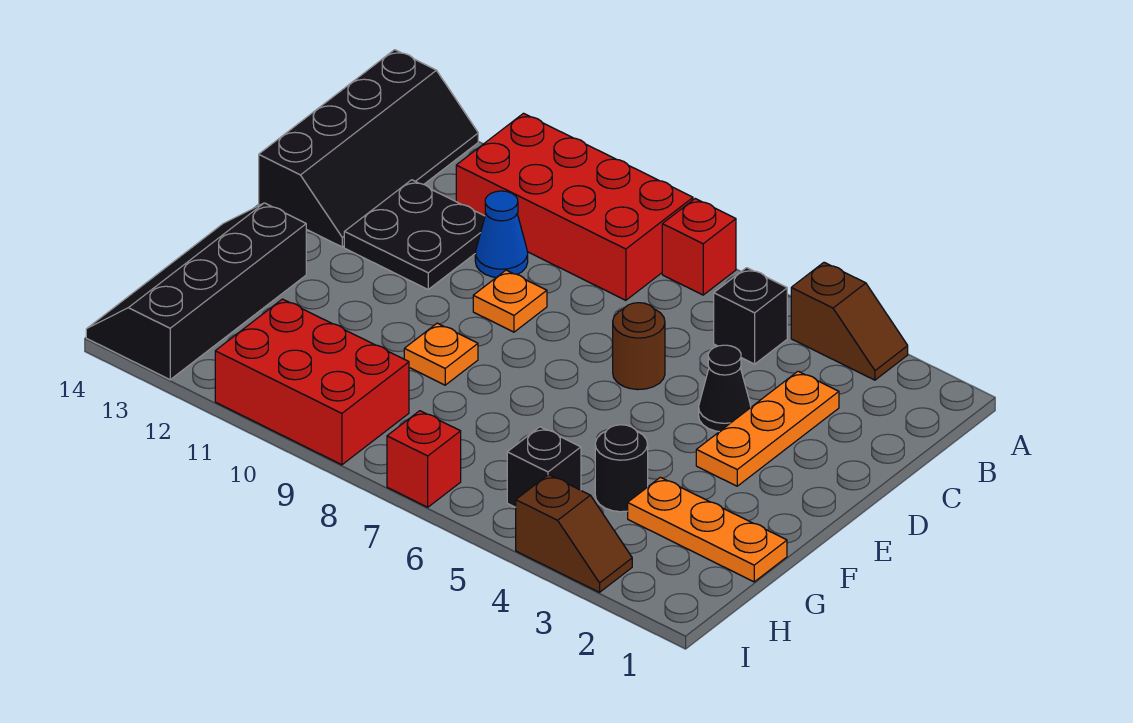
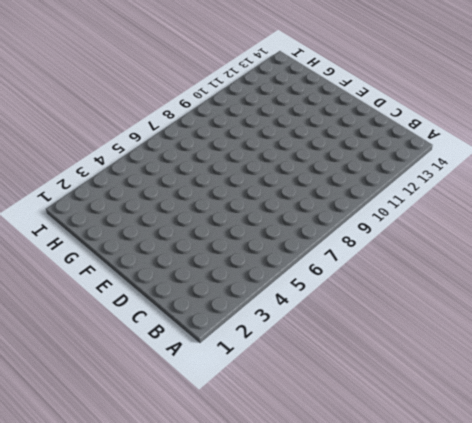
none -> brown 1x2 slope [791,262,908,380]
none -> red 1x1 brick [662,199,736,295]
none -> red 2x4 brick [456,113,693,300]

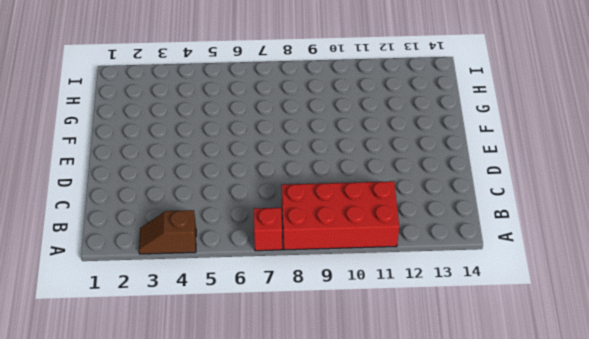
none -> black 2x4 slope [259,50,478,247]
none -> black 1x1 brick [714,268,787,364]
none -> orange 1x3 plate [696,371,839,486]

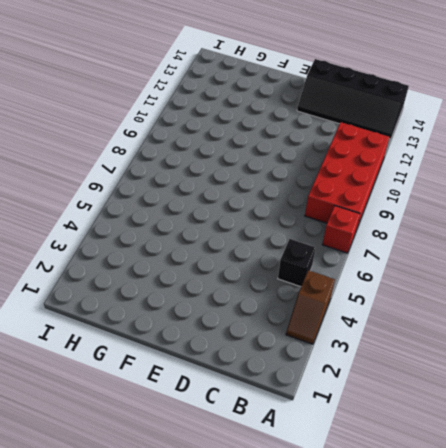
none -> orange 1x3 plate [696,371,839,486]
none -> blue 1x1 cone [475,191,528,277]
none -> black 2x2 plate [344,180,485,289]

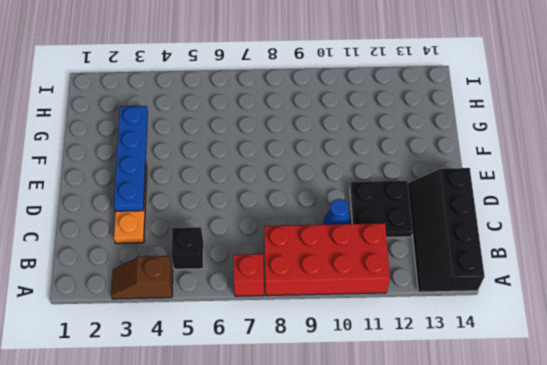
blue 1x4 plate [114,106,148,211] -> none
none -> black 1x1 cone [699,345,751,432]
none -> brown 1x1 round brick [613,303,665,390]
none -> orange 1x1 plate [473,270,547,332]

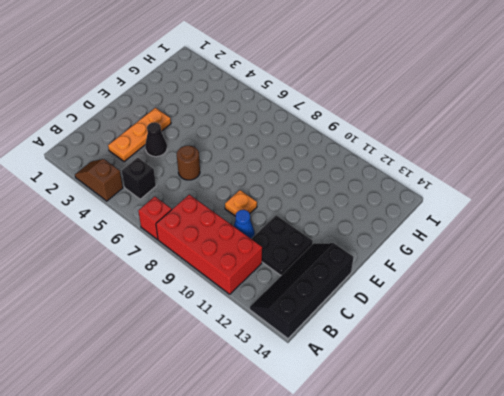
none -> orange 1x1 plate [404,323,478,385]
none -> black 2x4 slope [86,203,306,380]
none -> orange 1x3 plate [628,477,787,582]

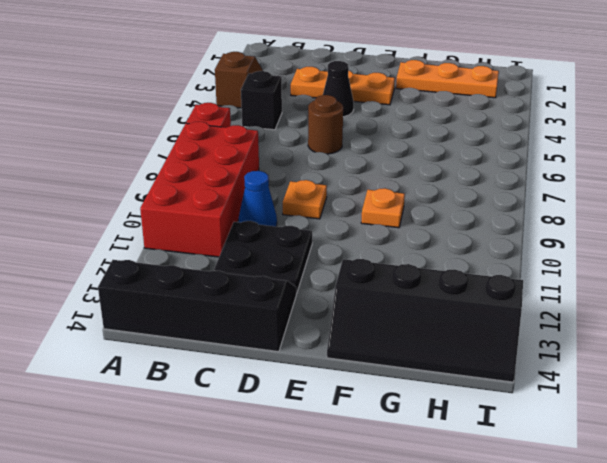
orange 1x3 plate [396,60,499,98] -> orange 1x3 plate turned to [628,477,787,582]
none -> black 1x1 round brick [595,425,648,512]
none -> black 1x1 brick [507,427,581,507]
none -> red 2x3 brick [215,299,409,465]

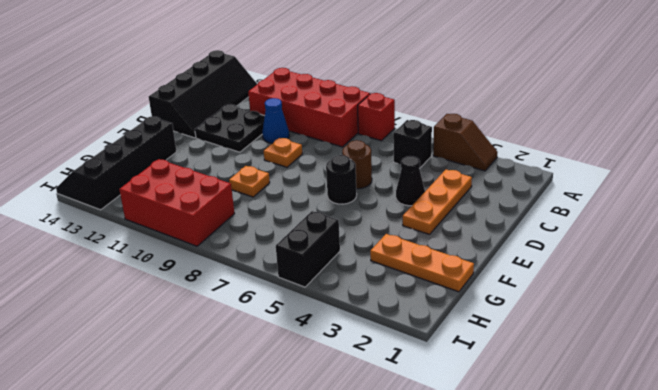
black 1x1 round brick [326,155,357,204] -> black 1x1 round brick moved to [595,425,648,512]
black 1x2 brick [276,211,340,287] -> black 1x1 brick [507,427,581,507]
none -> brown 1x2 slope [516,475,632,592]
none -> red 1x1 brick [387,411,461,507]

